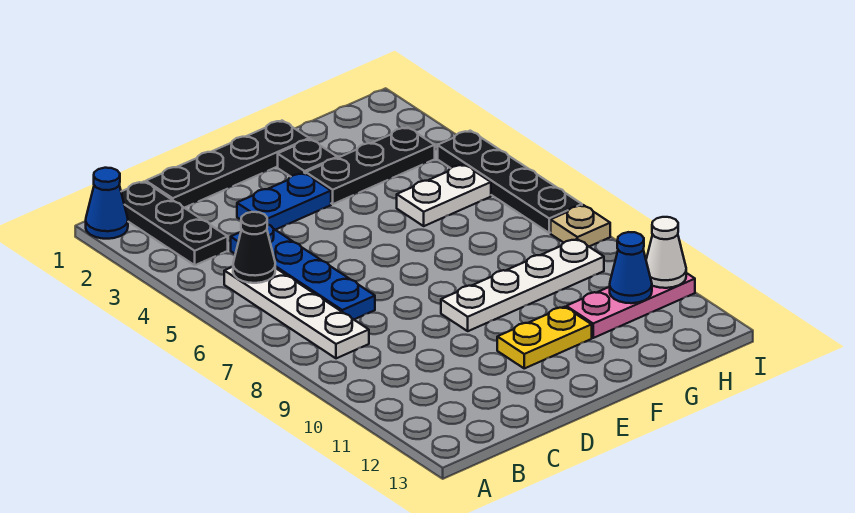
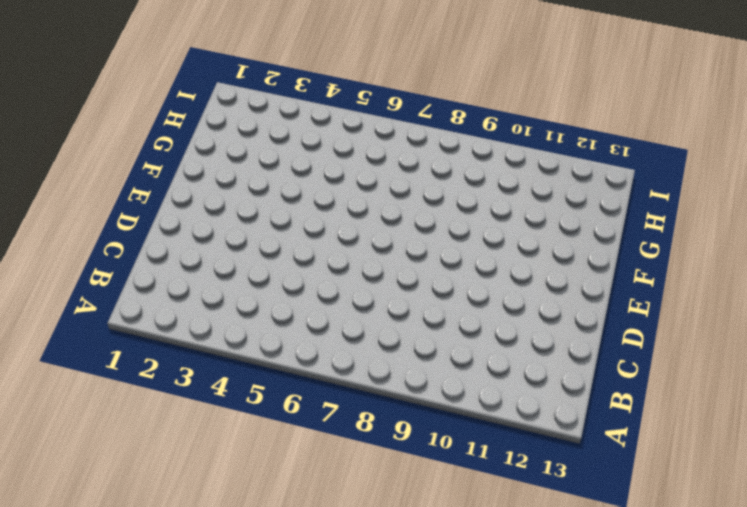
none -> blue 1x1 cone [86,168,128,239]
none -> black 1x3 plate [121,182,228,265]
none -> white 1x4 plate [224,267,369,358]

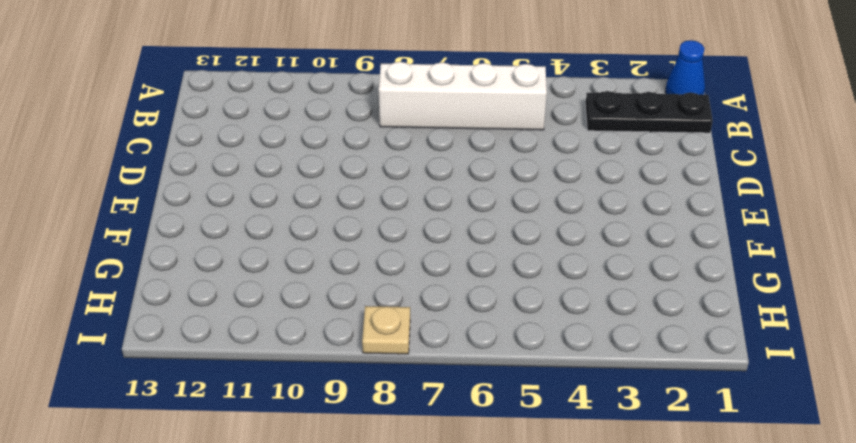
white 1x4 brick [379,62,547,130] -> white 1x4 plate [224,267,369,358]
none -> black 1x4 plate [146,121,309,208]
none -> blue 1x4 plate [231,224,375,319]
none -> blue 1x2 plate [237,173,331,230]

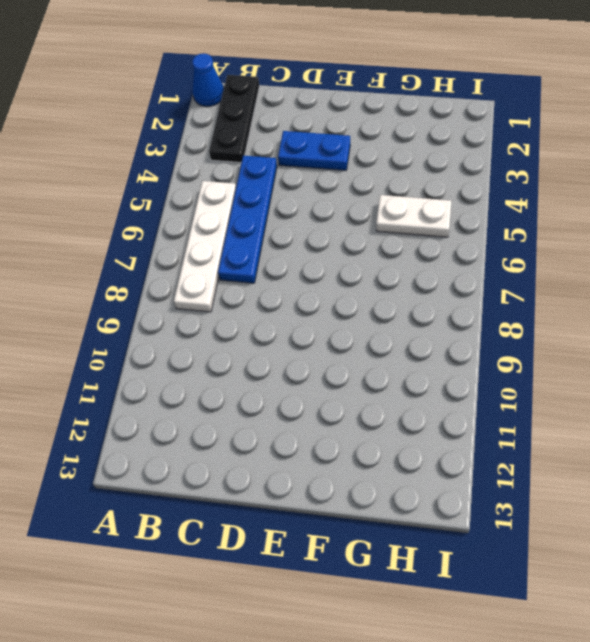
none -> black 1x4 plate [146,121,309,208]
none -> white 1x4 plate [441,239,604,331]
none -> yellow 1x2 plate [497,307,592,368]

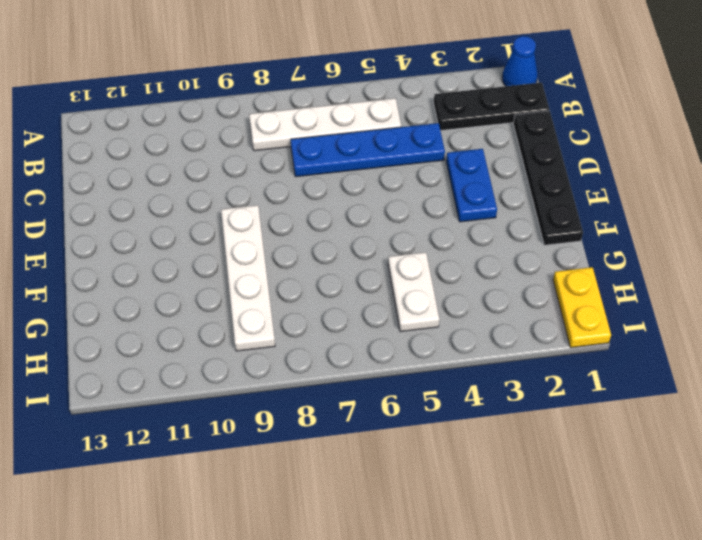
yellow 1x2 plate [553,267,611,348] -> yellow 1x2 plate moved to [497,307,592,368]
none -> black 1x1 plate [278,139,337,177]
none -> black 1x3 plate [306,127,435,204]
none -> pink 1x3 plate [566,273,695,338]

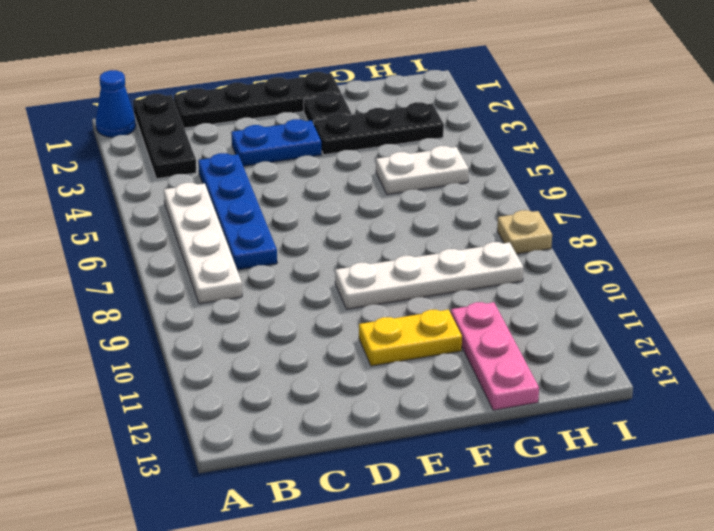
pink 1x3 plate [451,302,539,410] -> pink 1x3 plate turned to [566,273,695,338]
none -> black 1x4 plate [438,131,582,233]
none -> black 1x1 cone [233,212,275,283]
none -> blue 1x1 cone [610,232,652,303]

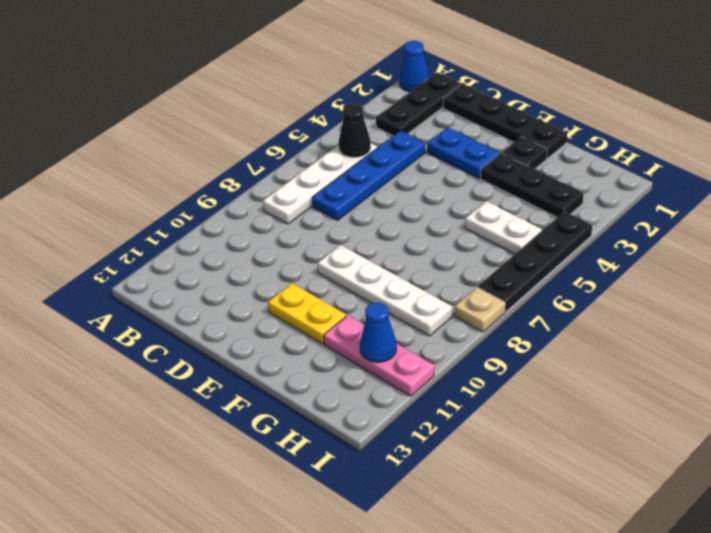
none -> white 1x1 cone [646,217,686,288]

